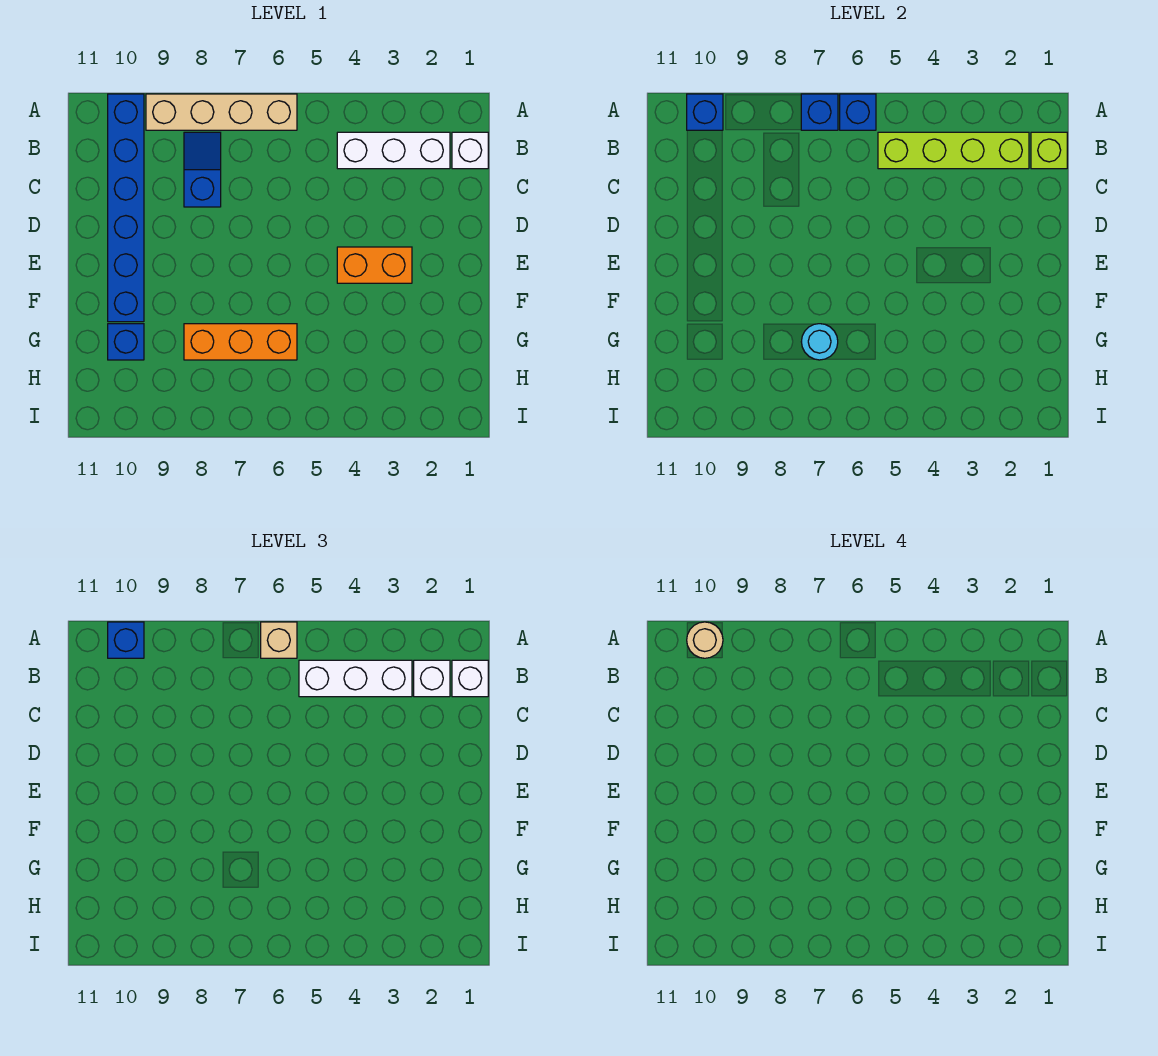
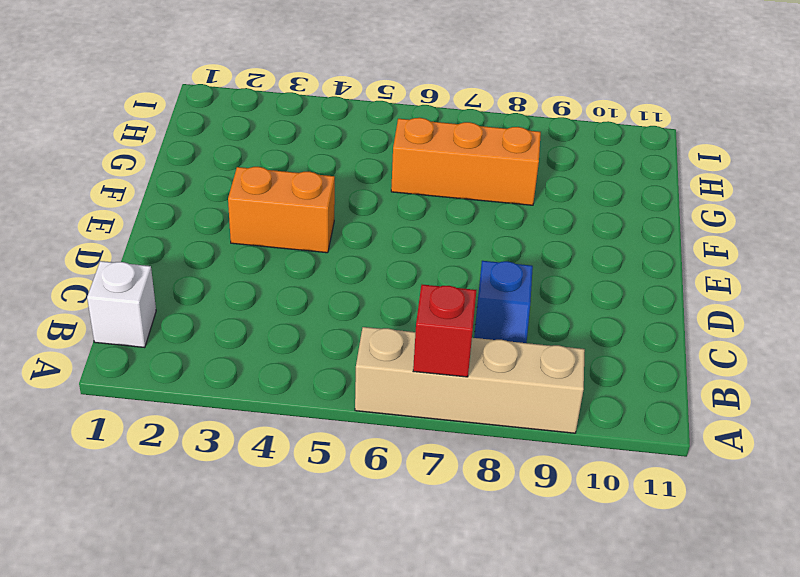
red 1x1 brick [413,285,476,377] -> blue 1x1 brick [801,94,838,130]
none -> blue 1x6 brick [108,94,144,322]
none -> white 1x3 brick [337,132,450,169]
none -> blue 1x1 brick [108,324,144,360]

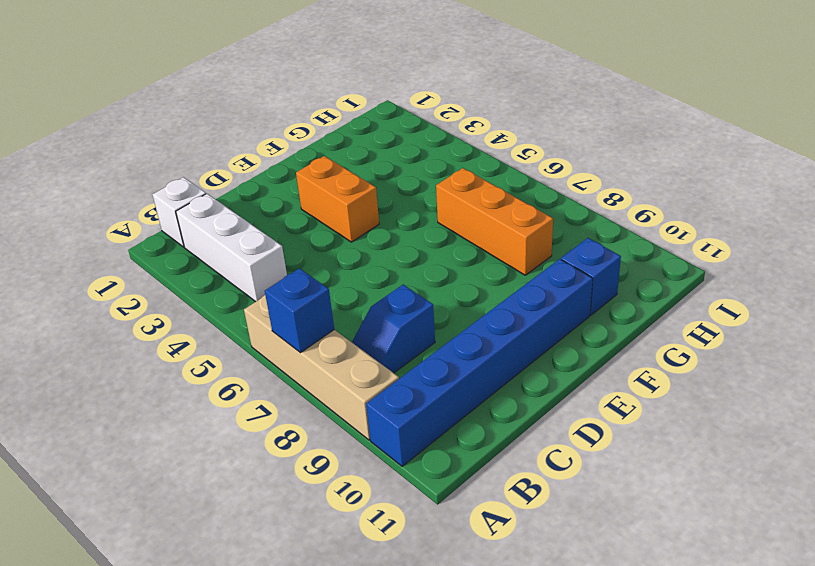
none -> blue 1x1 brick [840,94,876,130]
none -> blue 1x1 brick [687,94,723,130]
none -> lime 1x1 brick [1031,132,1067,169]

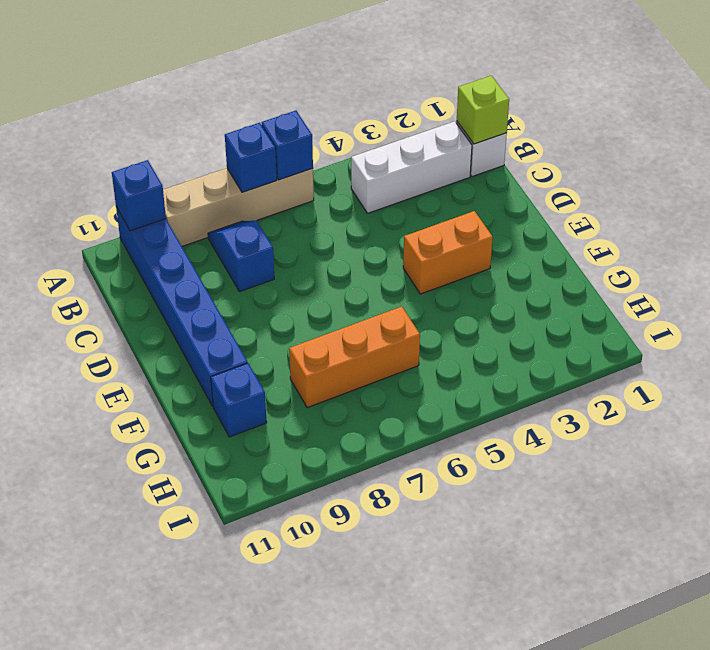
none -> lime 1x4 brick [878,132,1029,169]
none -> cyan 1x1 round brick [801,324,838,360]
none -> tan 1x1 brick [261,622,297,658]

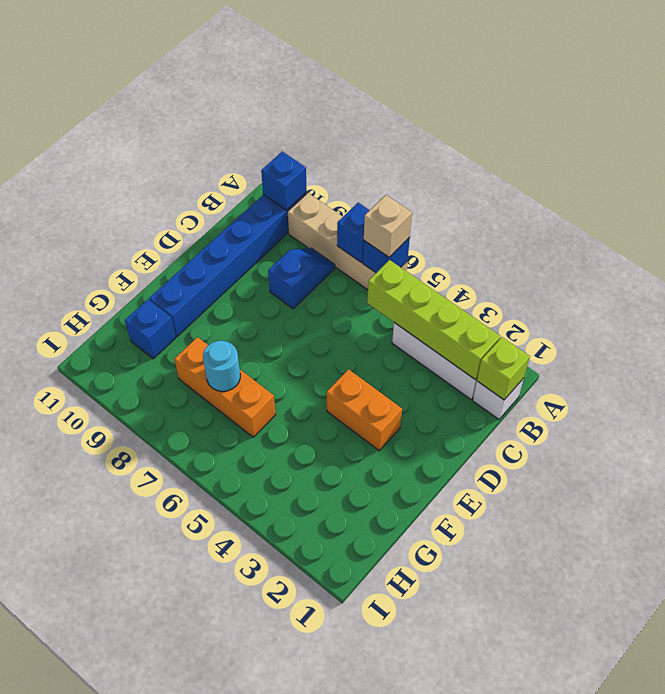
none -> blue 1x1 brick [108,622,144,658]
none -> white 1x1 brick [452,660,488,697]
none -> white 1x1 brick [414,660,450,697]

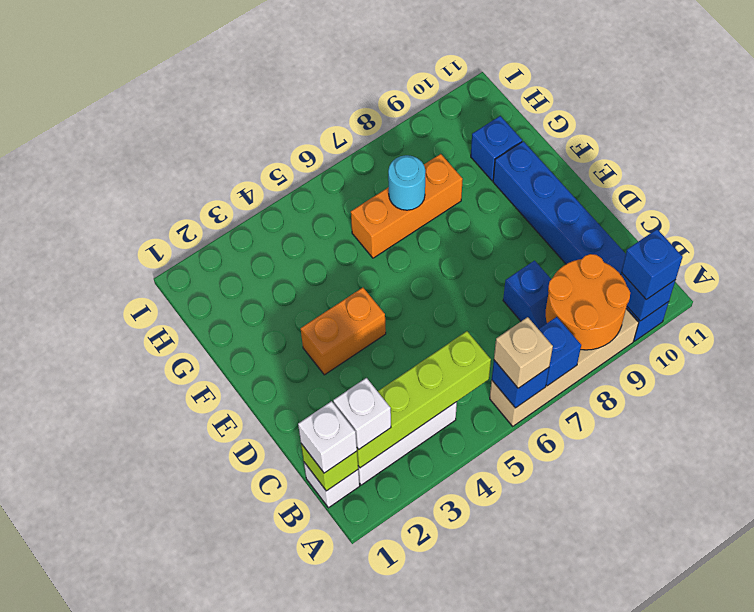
orange 2x2 round brick [546,254,630,350] -> none
none -> white 1x3 brick [299,660,412,697]
none -> tan 1x1 round brick [687,622,723,658]

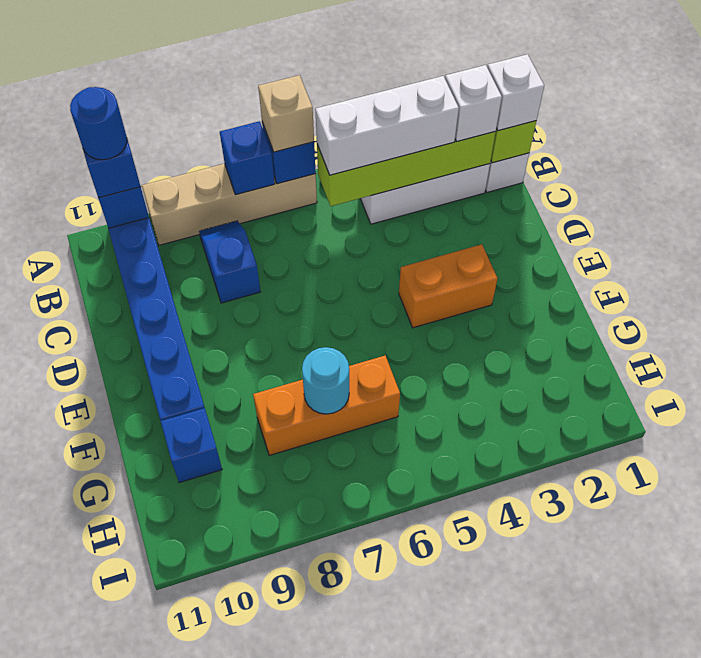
blue 1x1 round brick [70,87,127,160] -> tan 1x1 round brick [687,622,723,658]

